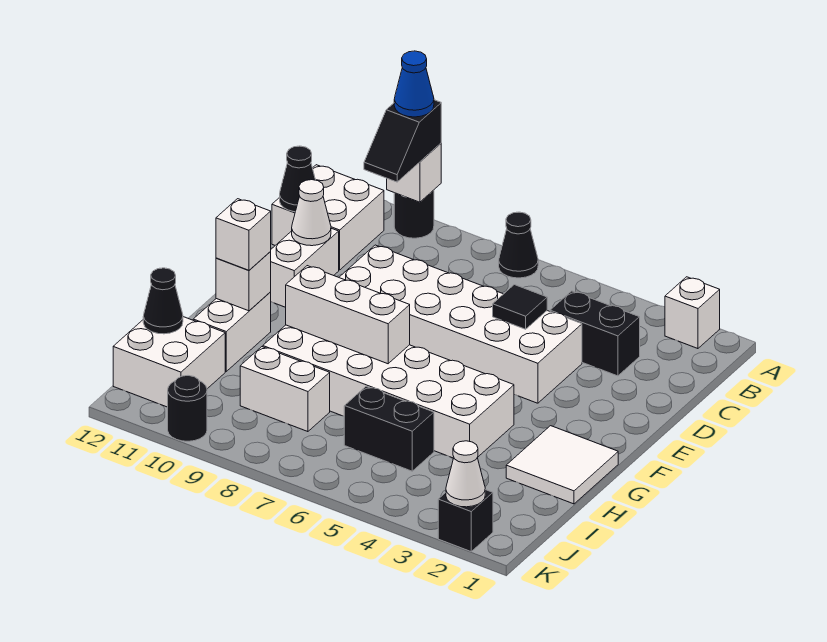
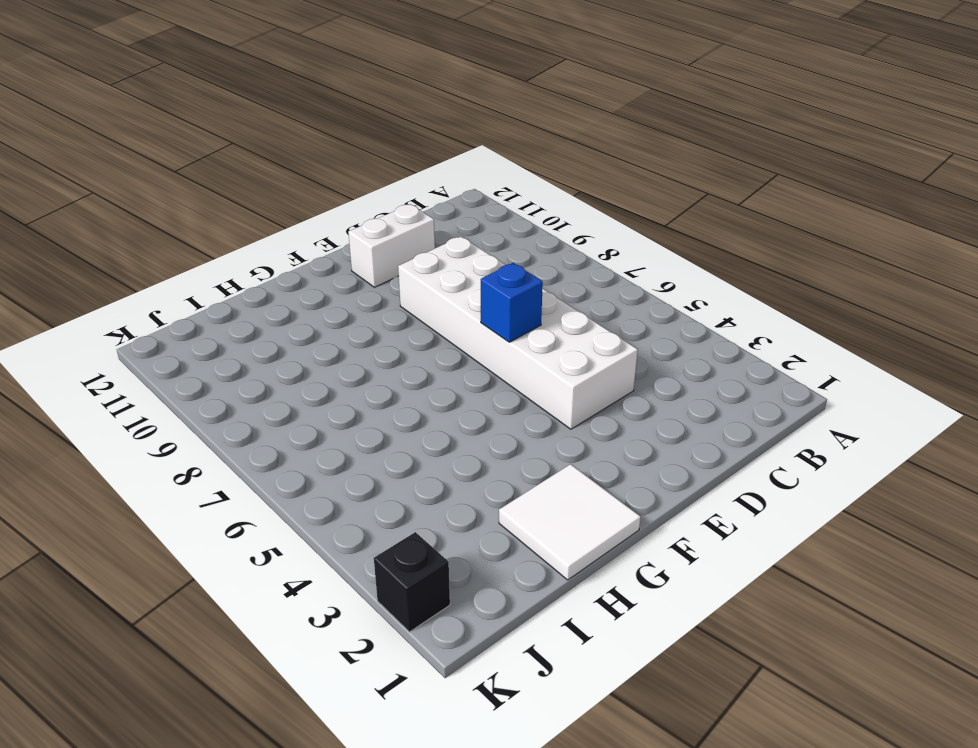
blue 1x1 brick [481,263,543,342] -> none
none -> white 1x1 brick [665,277,720,349]
none -> black 1x1 cone [499,212,538,278]
none -> black 1x1 round brick [394,190,434,238]

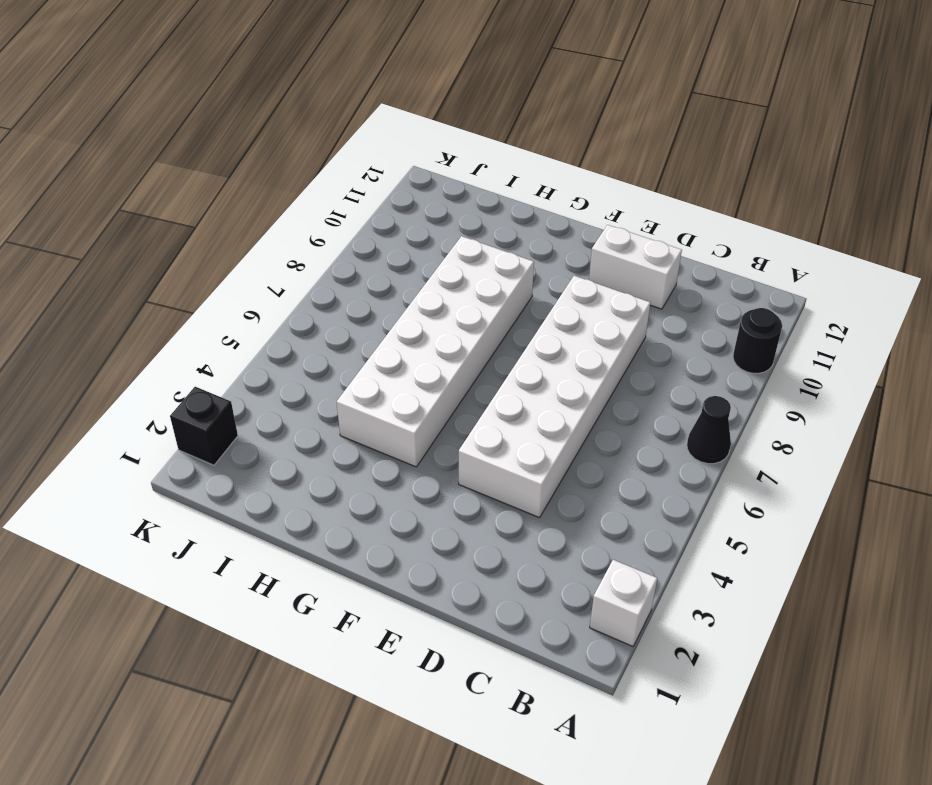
none -> white 2x2 brick [272,165,384,270]
none -> black 1x2 brick [550,291,640,376]
none -> white 2x2 tile [506,426,618,504]

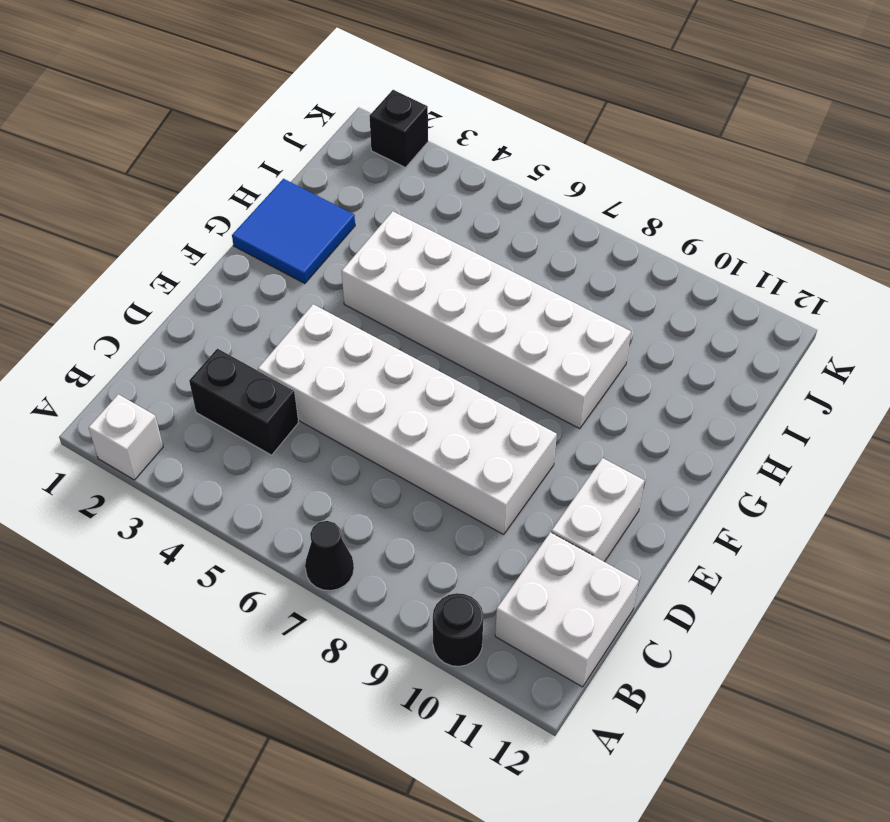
blue 2x2 tile [232,179,355,284] -> white 2x2 tile [506,426,618,504]
none -> white 1x2 brick [193,292,271,371]
none -> black 1x2 brick [344,386,434,471]
none -> white 1x2 brick [240,347,330,432]

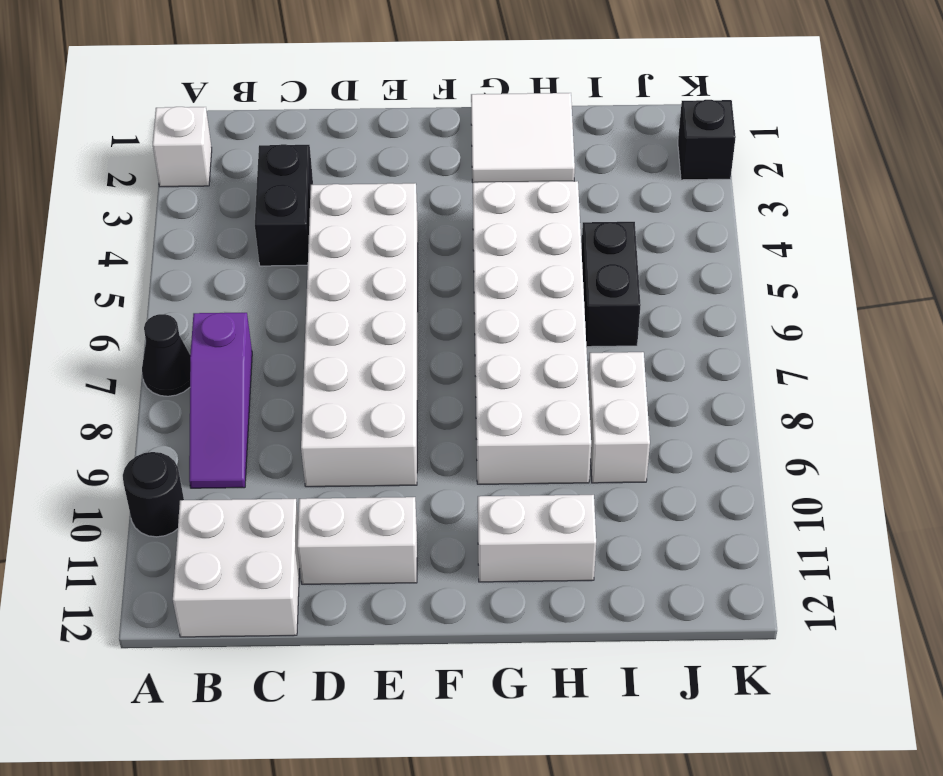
purple 1x3 slope [189,313,252,488] -> none
none -> white 2x2 brick [113,317,225,407]
none -> black 1x1 round brick [168,376,207,441]
none -> white 1x1 brick [387,143,441,202]

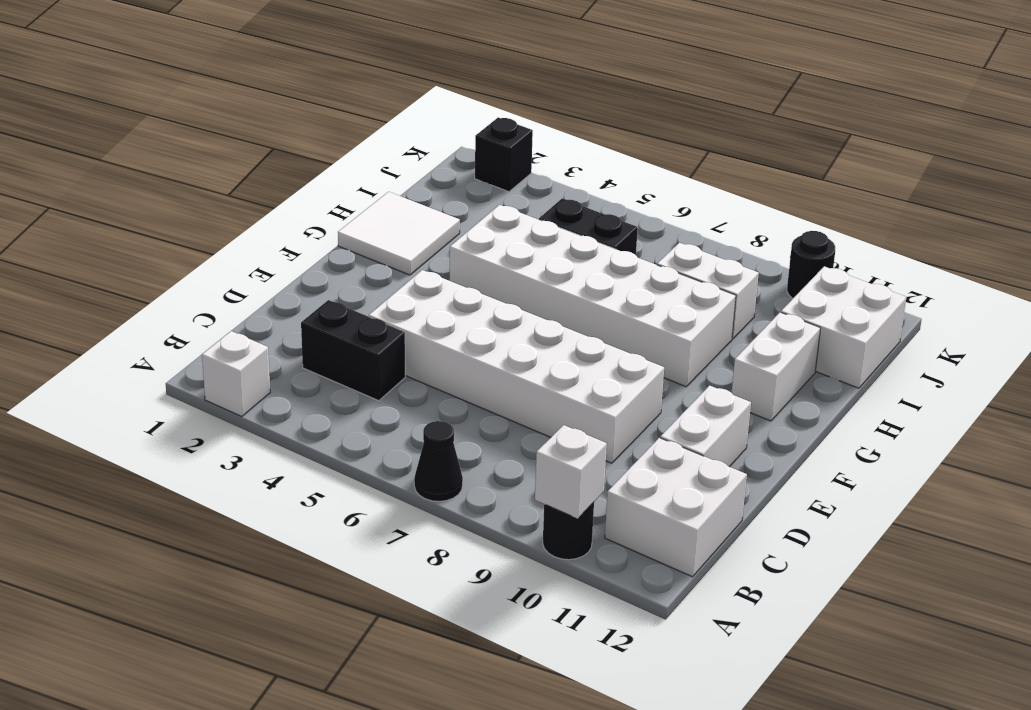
none -> black 1x1 cone [280,146,315,212]
none -> black 1x1 tile [493,285,547,329]
none -> white 1x1 cone [292,180,331,246]

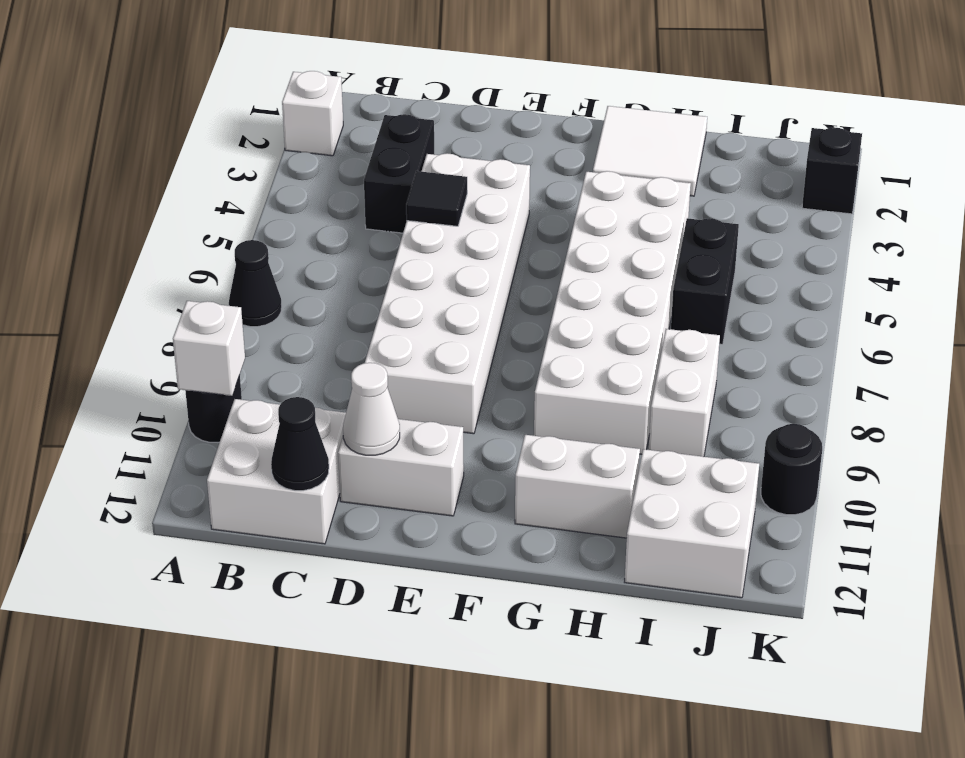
none -> white 1x3 brick [286,266,410,364]
none -> white 1x1 brick [216,252,271,311]
none -> black 1x1 cone [143,268,183,334]

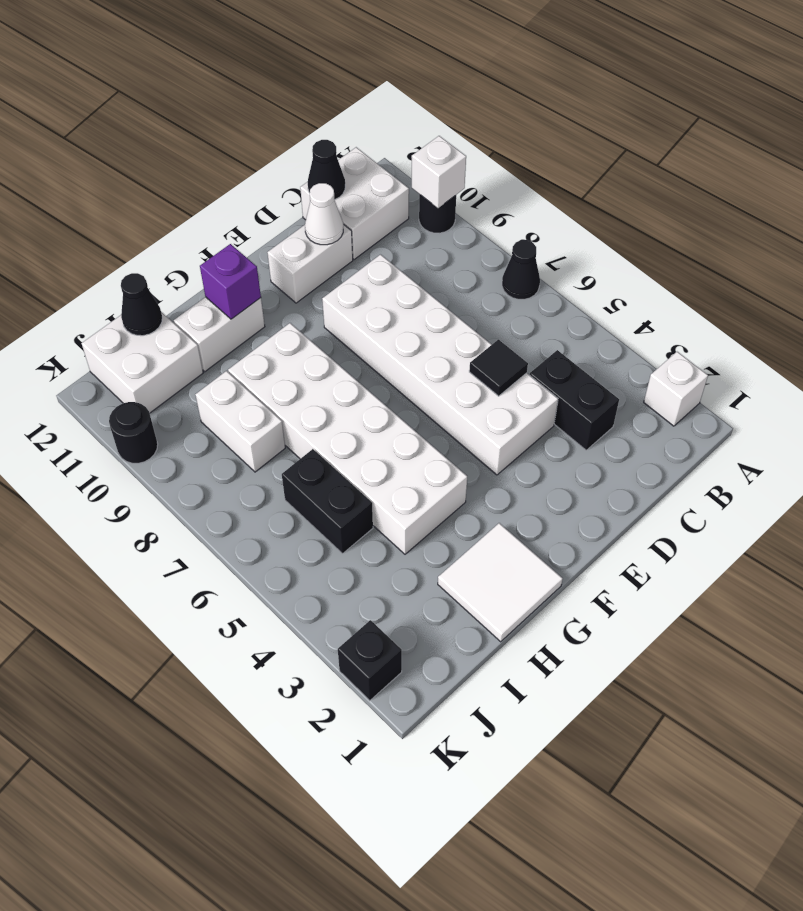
purple 1x1 brick [200,244,261,319] -> white 1x1 brick [216,252,271,311]
none -> white 1x3 brick [286,266,410,364]
none -> white 1x1 cone [446,441,485,507]
none -> black 1x2 slope [364,100,441,182]

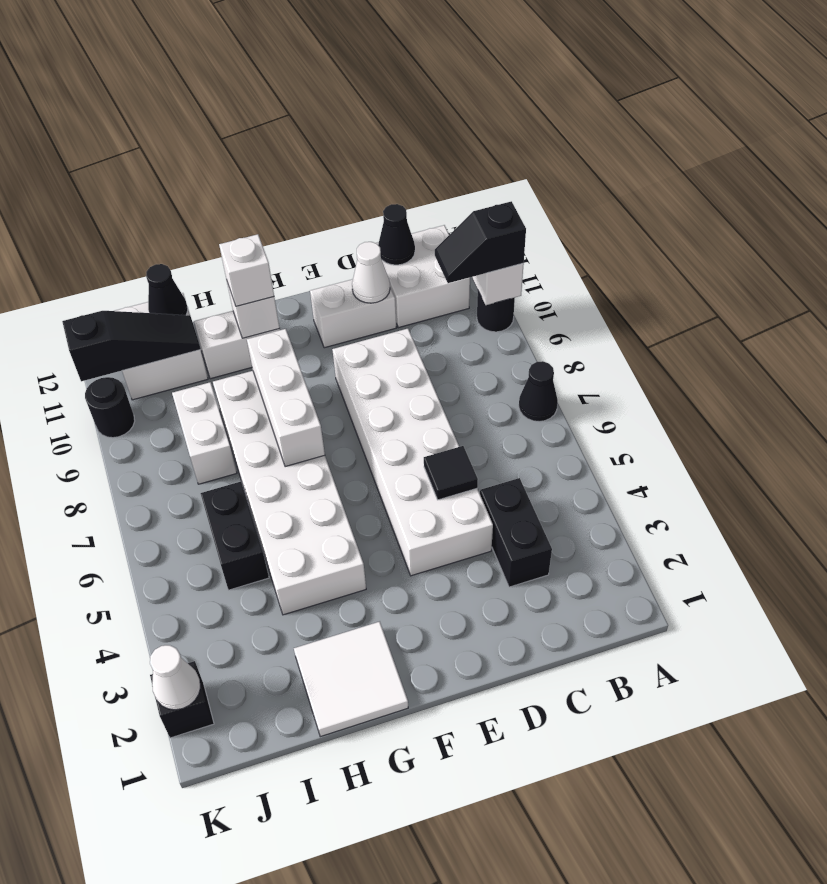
black 1x3 slope [62,311,201,381] -> none
none -> white 1x1 brick [665,277,720,349]
none -> blue 1x1 cone [394,51,434,117]

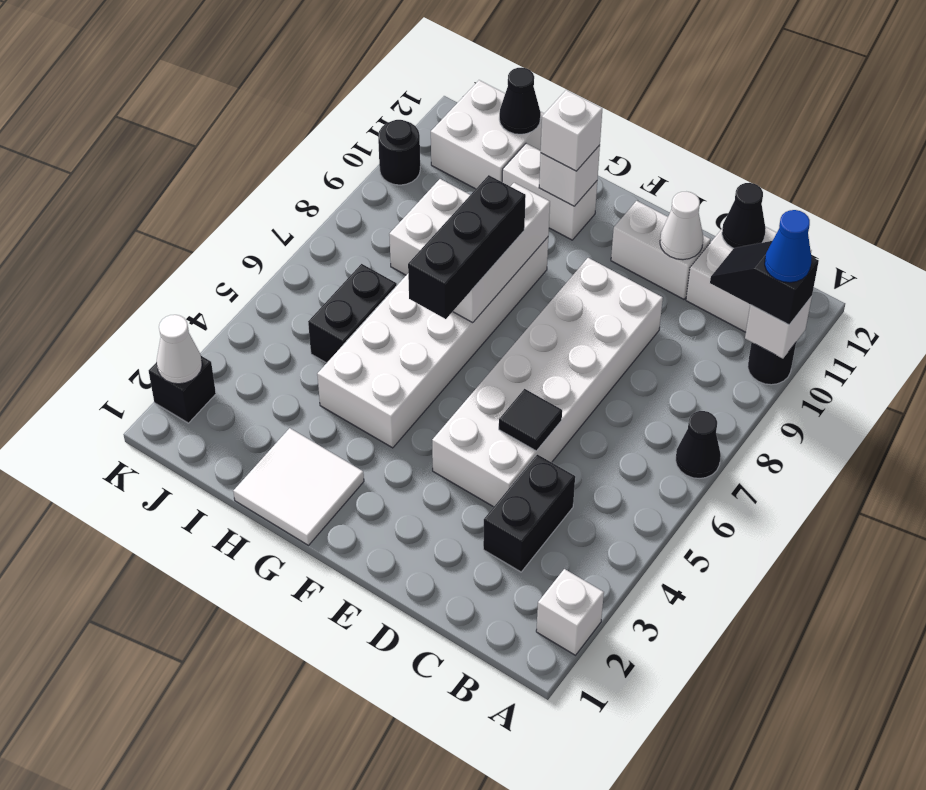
black 1x3 brick [408,175,526,319] -> none

